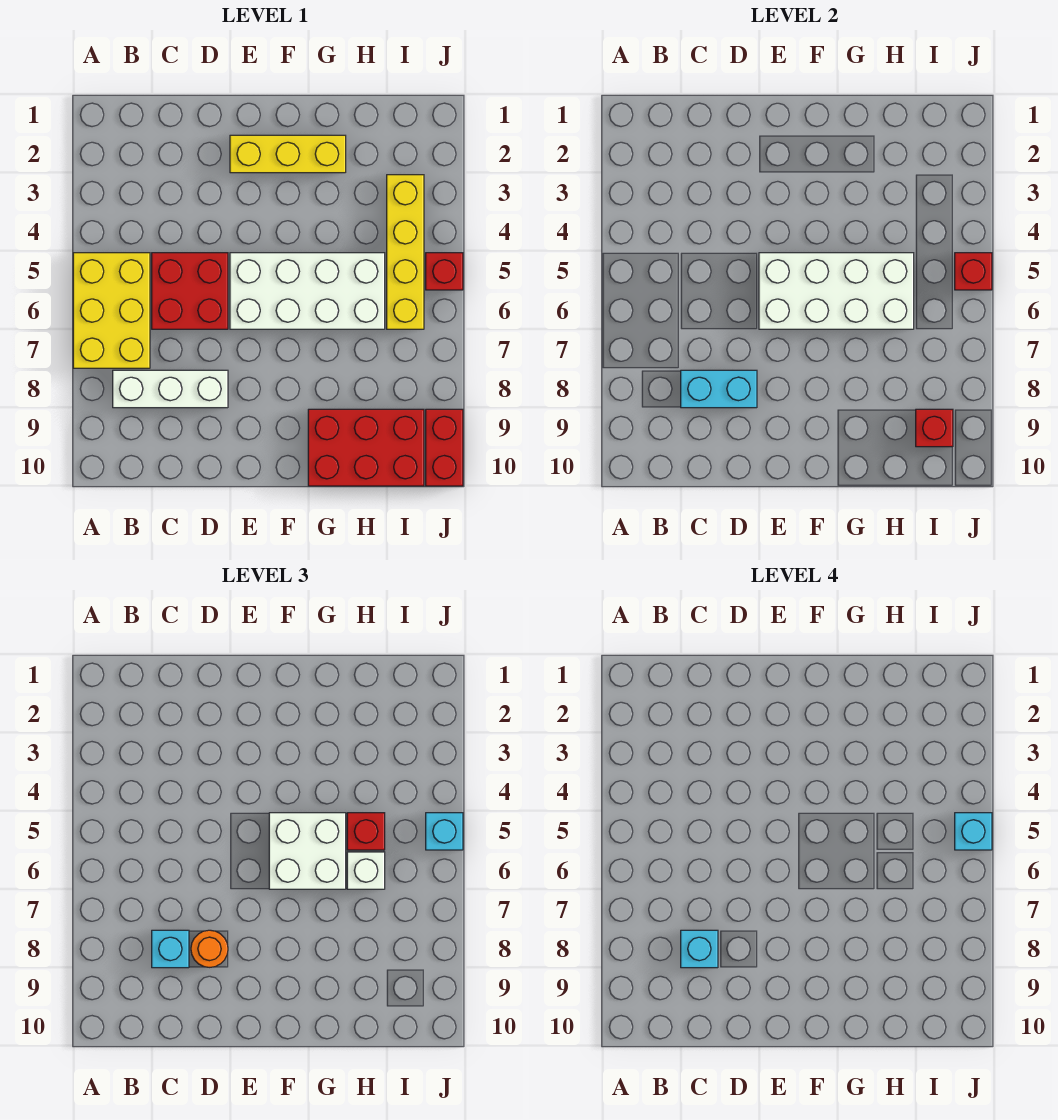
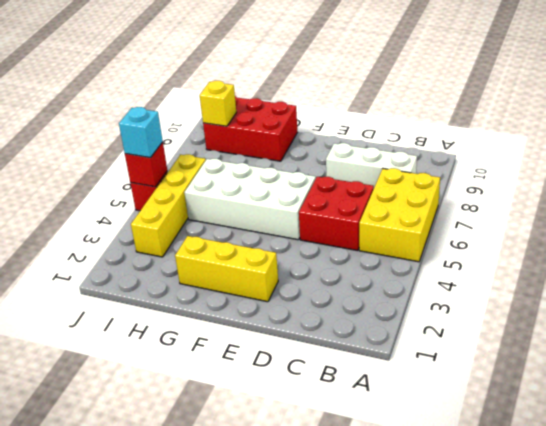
yellow 1x1 brick [200,81,236,126] -> red 1x1 brick [916,409,953,447]
none -> red 1x2 brick [426,409,463,486]
none -> cyan 1x2 brick [681,370,757,408]
none -> white 2x4 brick [759,253,914,329]

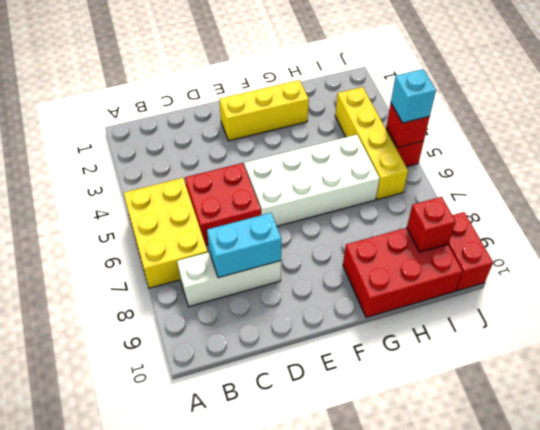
none -> white 2x4 brick [759,253,914,329]
none -> cyan 1x1 brick [152,930,189,968]
none -> orange 1x1 round brick [191,930,228,967]

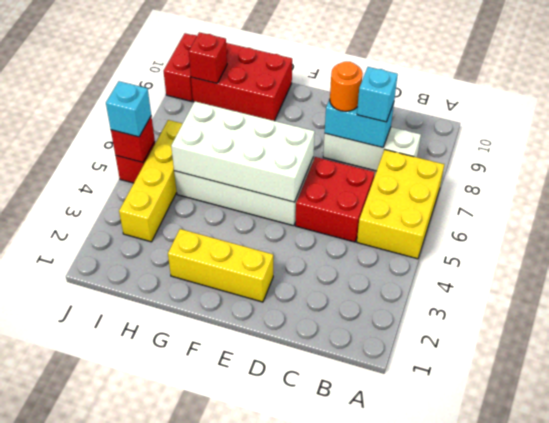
none -> white 2x2 brick [269,813,346,889]
none -> red 1x1 brick [347,813,385,850]
none -> white 1x1 brick [347,852,385,889]

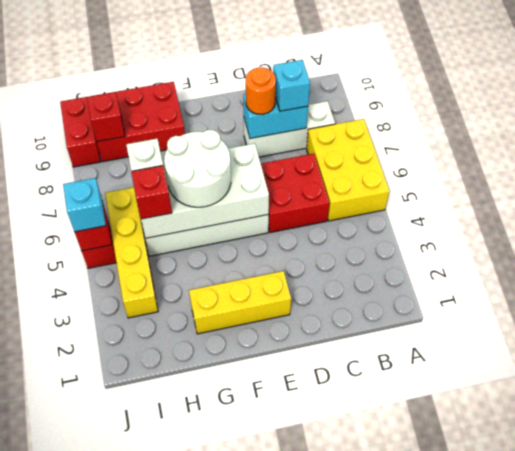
white 2x2 round brick [164,130,231,207] -> white 2x2 brick [269,813,346,889]
none -> cyan 1x1 brick [681,930,718,968]
none -> cyan 1x1 brick [955,813,992,850]

